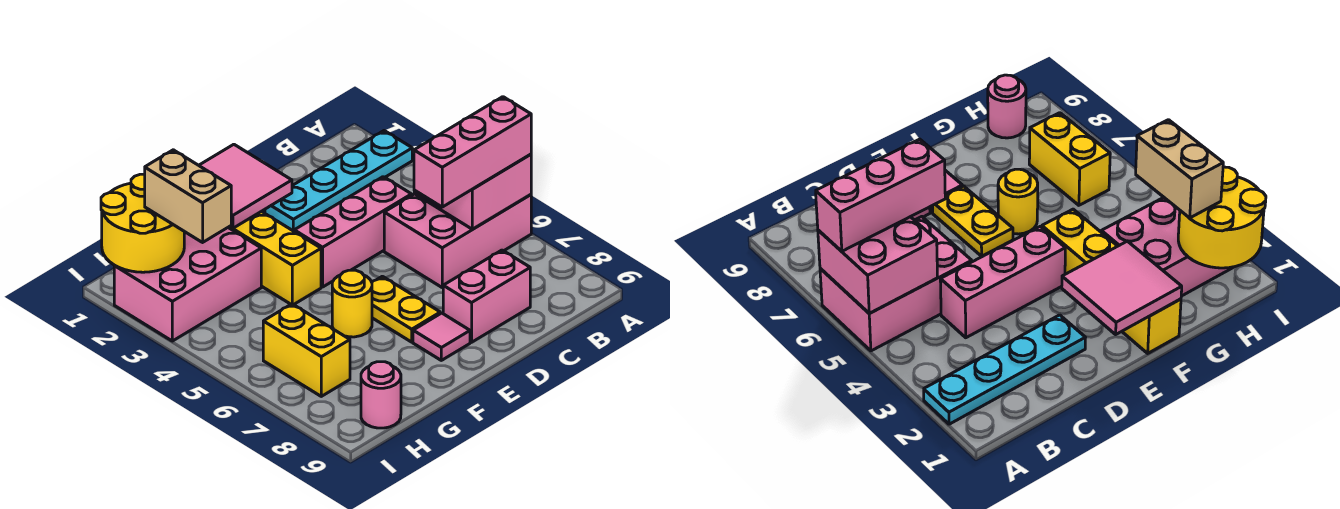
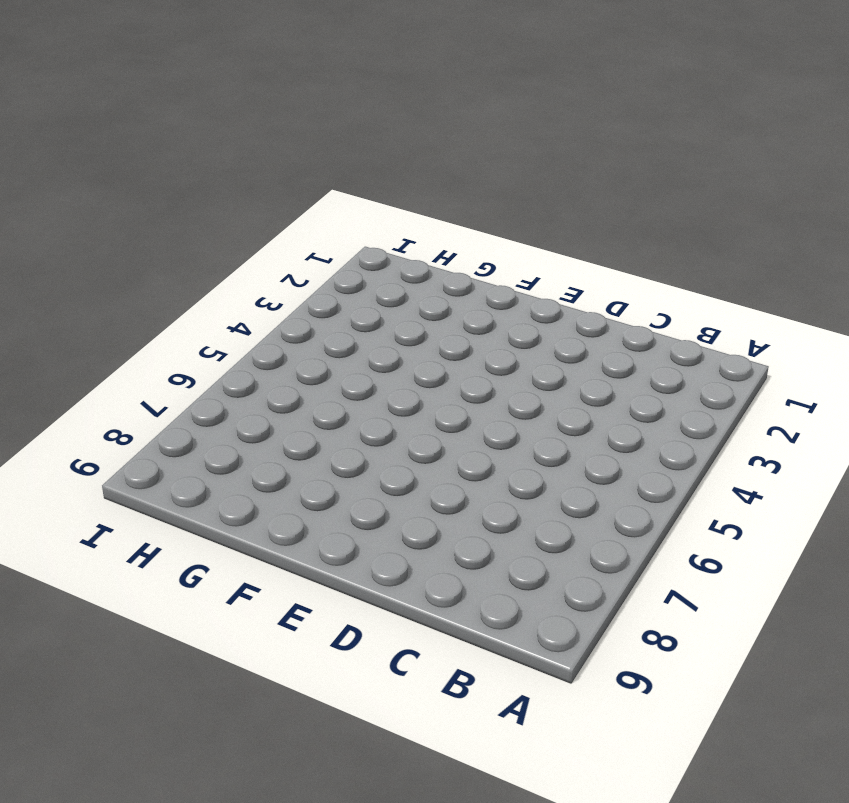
none -> cyan 1x4 plate [265,131,412,231]
none -> pink 2x3 brick [384,194,531,287]
none -> pink 1x3 brick [294,177,412,287]

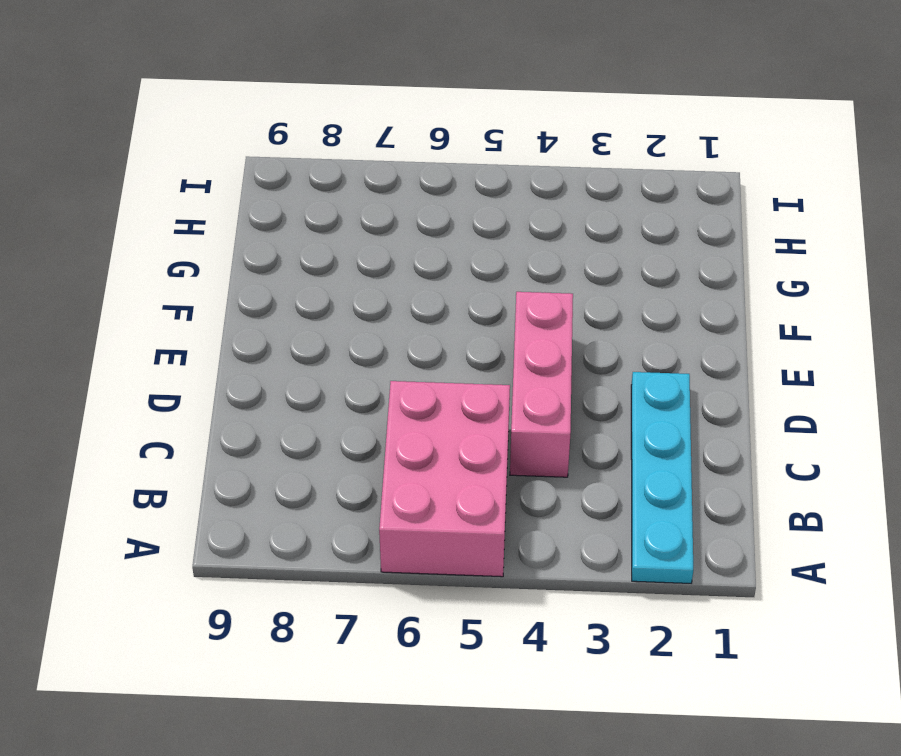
none -> pink 1x2 brick [443,250,530,342]
none -> yellow 1x2 plate [372,276,440,342]
none -> pink 1x1 tile [413,313,470,360]

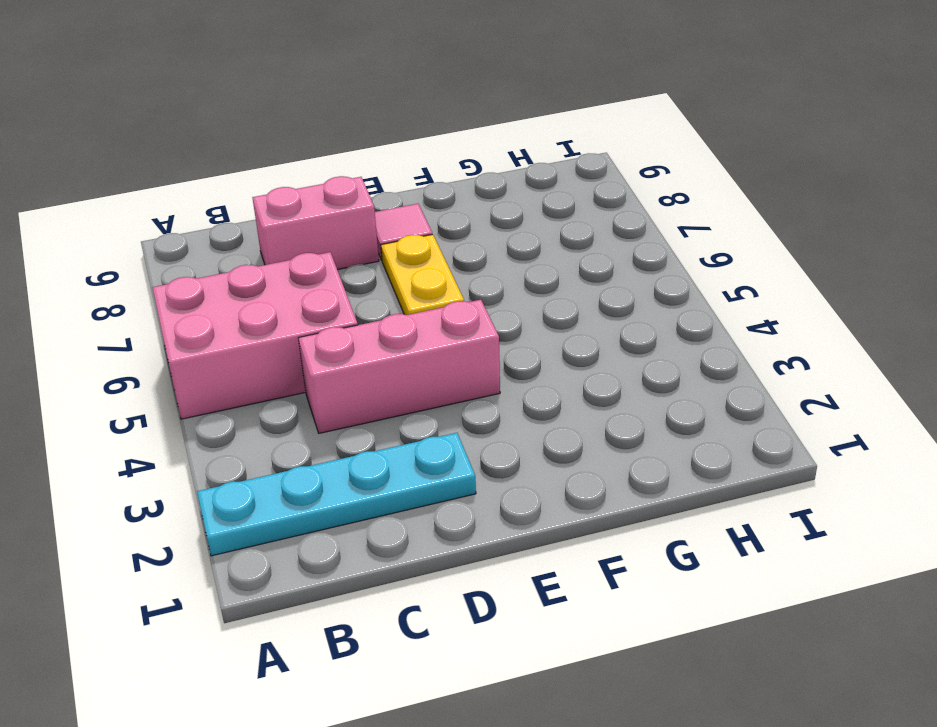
none -> yellow 1x4 brick [228,211,321,305]
none -> yellow 1x1 round brick [332,270,372,337]
none -> pink 2x3 brick [114,228,261,341]

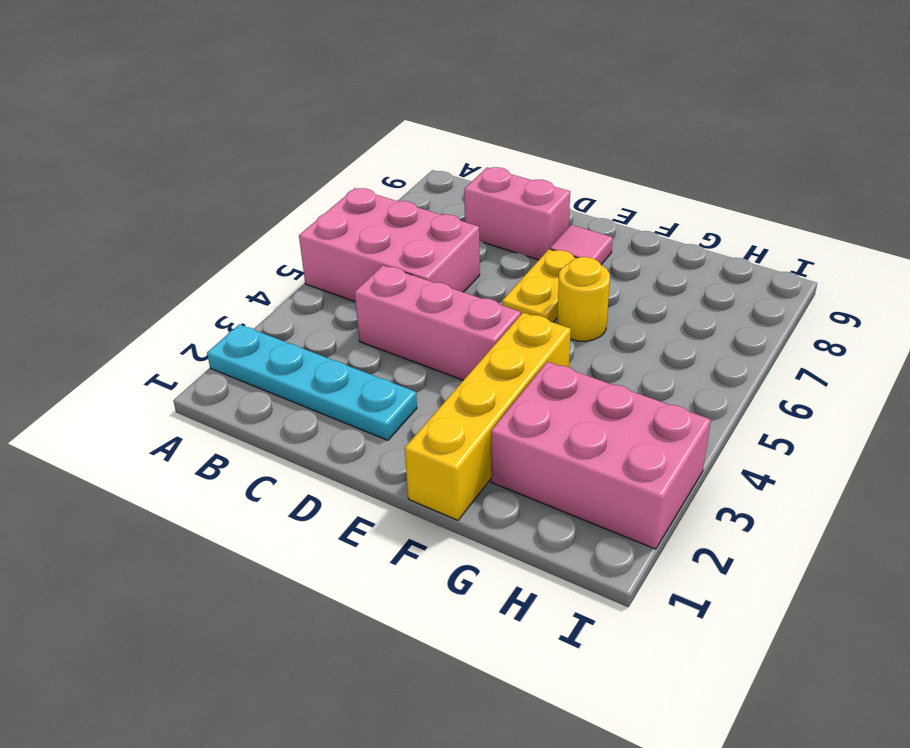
none -> yellow 1x2 brick [263,304,350,396]
none -> pink 1x1 round brick [361,362,401,428]
none -> pink 2x2 brick [414,154,531,229]

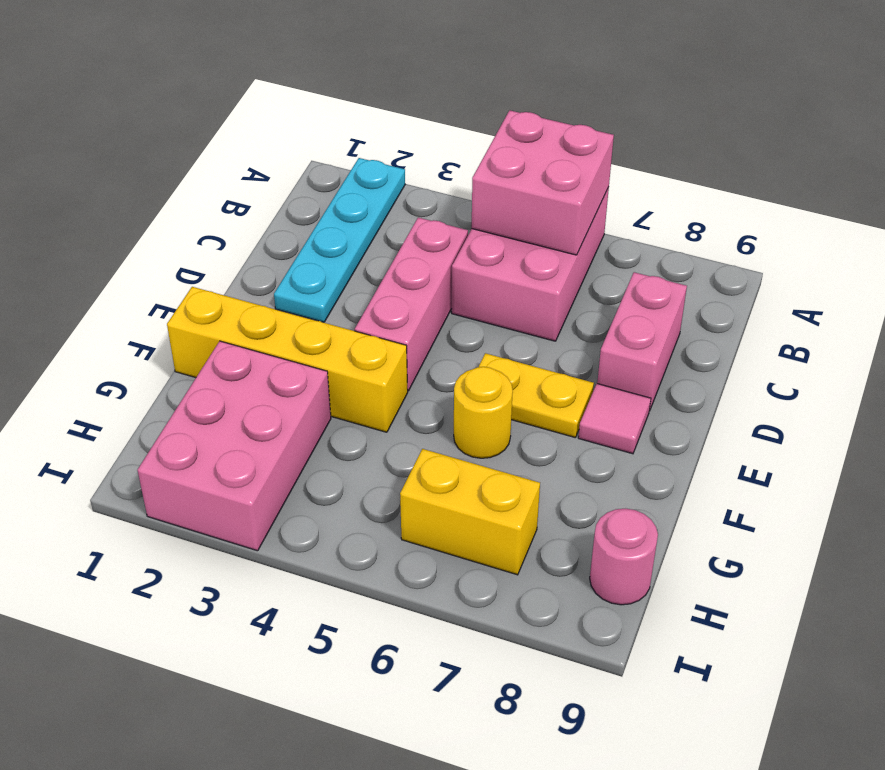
none -> pink 2x2 tile [199,144,292,228]
none -> yellow 2x2 round brick [101,174,184,272]
none -> pink 1x3 brick [414,97,531,207]

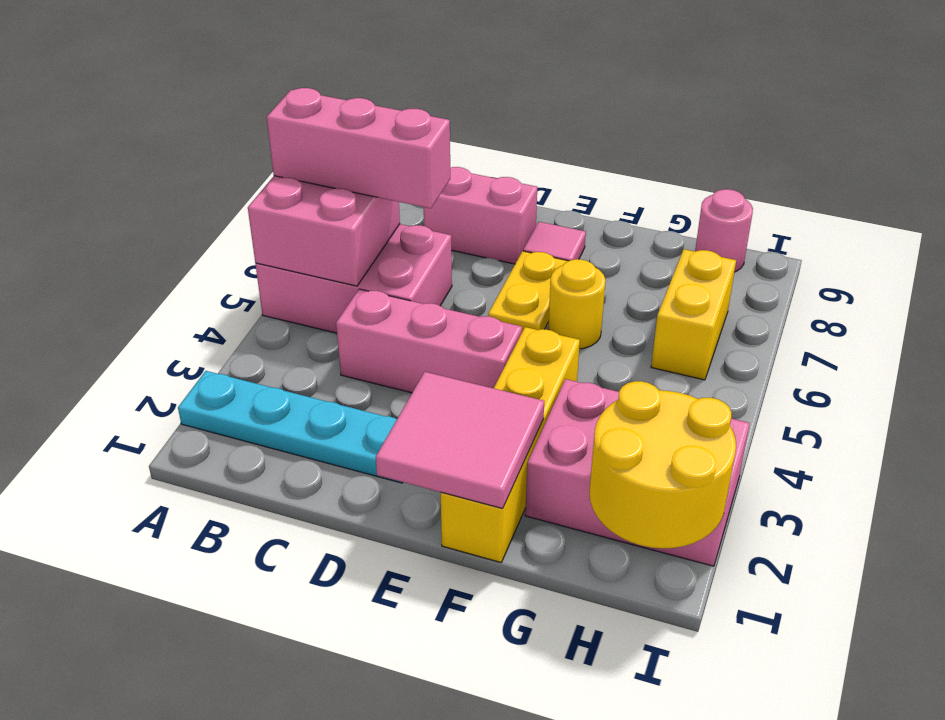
none -> tan 1x2 brick [145,150,231,242]

